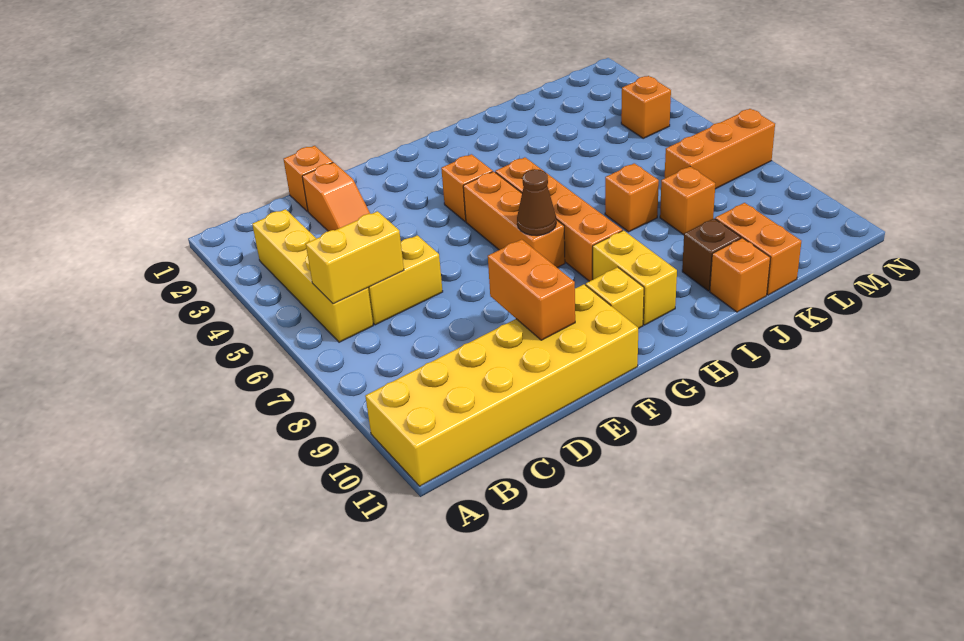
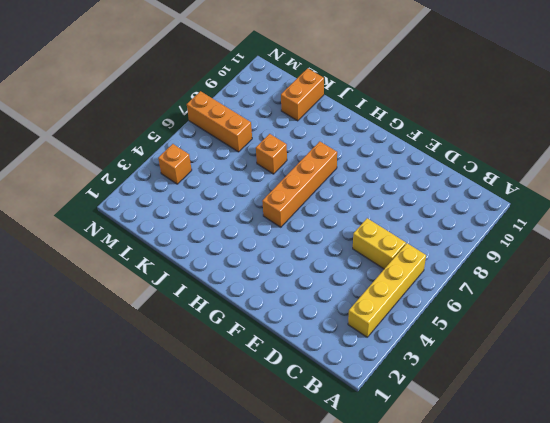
none -> yellow 2x6 brick [365,284,638,486]
none -> orange 1x1 brick [284,146,333,212]
none -> orange 1x2 slope [302,162,370,231]

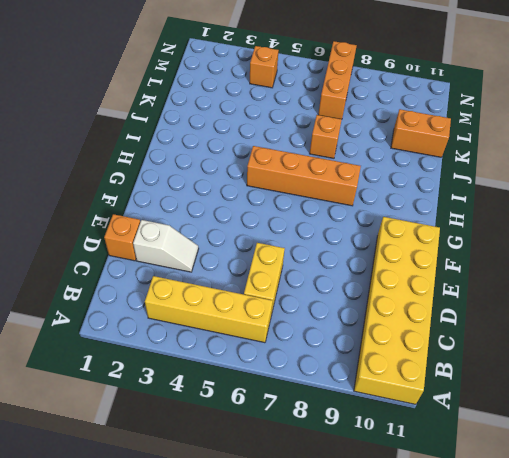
white 1x2 slope [133,220,199,272] -> orange 1x2 slope [302,162,370,231]
none -> orange 1x1 brick [441,154,493,221]
none -> orange 1x3 brick [463,172,565,267]
none -> yellow 1x1 brick [586,267,644,329]

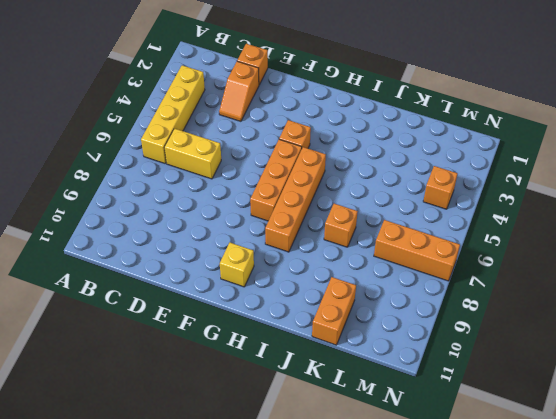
none -> yellow 2x6 brick [365,284,638,486]
none -> yellow 1x2 brick [593,231,677,325]
none -> brown 1x1 brick [682,218,741,291]

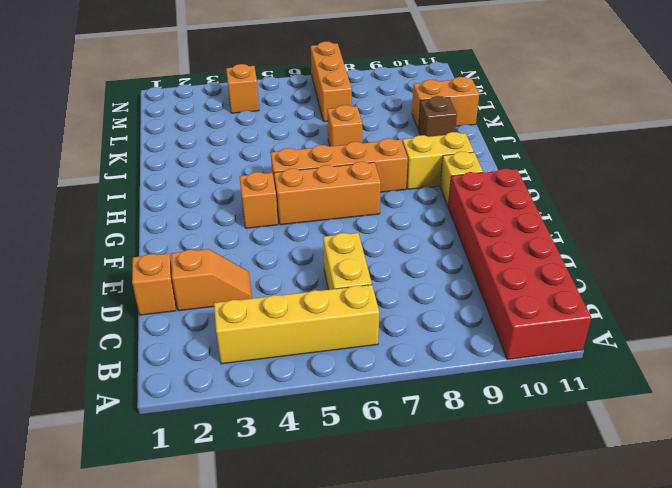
red 2x6 brick [448,169,591,360] -> yellow 2x6 brick [365,284,638,486]
none -> orange 1x1 brick [710,238,770,312]
none -> orange 1x1 brick [660,167,715,235]
none -> yellow 1x2 brick [306,211,404,304]

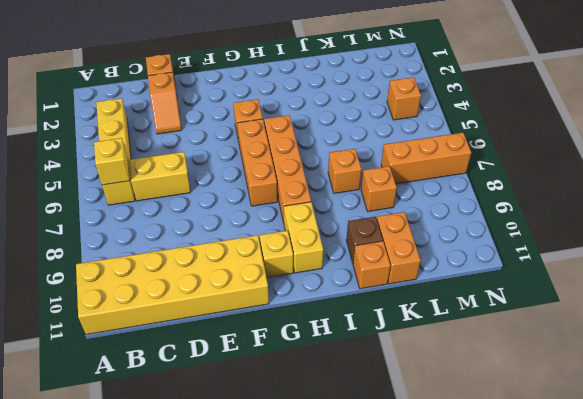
yellow 1x1 brick [94,138,130,185] -> yellow 1x2 brick [306,211,404,304]
none -> orange 1x2 brick [488,239,575,340]
none -> brown 1x1 cone [517,169,556,236]

